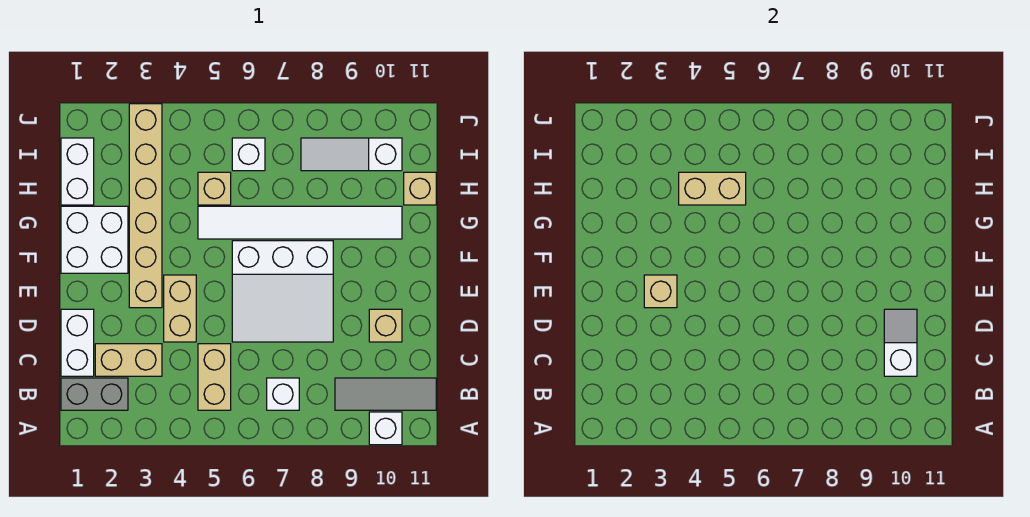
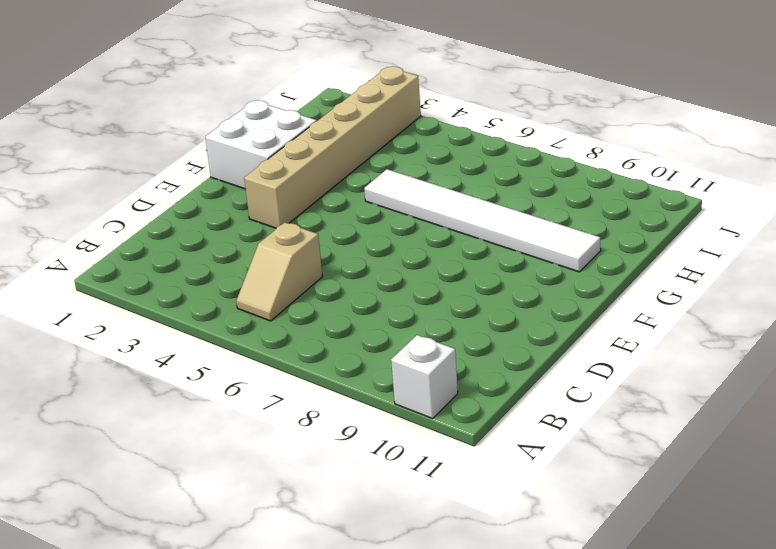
tan 1x2 slope [236,222,323,321] -> tan 1x2 brick [198,344,231,410]
none -> grey 1x2 brick [61,378,128,410]
none -> white 1x1 brick [267,378,299,410]
none -> grey 1x3 tile [335,378,436,410]

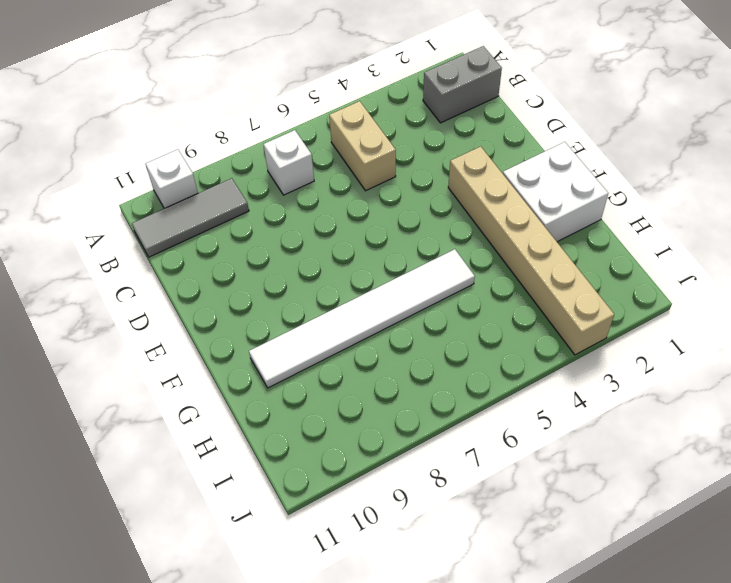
none -> white 1x2 brick [61,309,94,376]
none -> tan 1x2 brick [95,344,162,376]
none -> tan 1x2 brick [164,275,196,342]

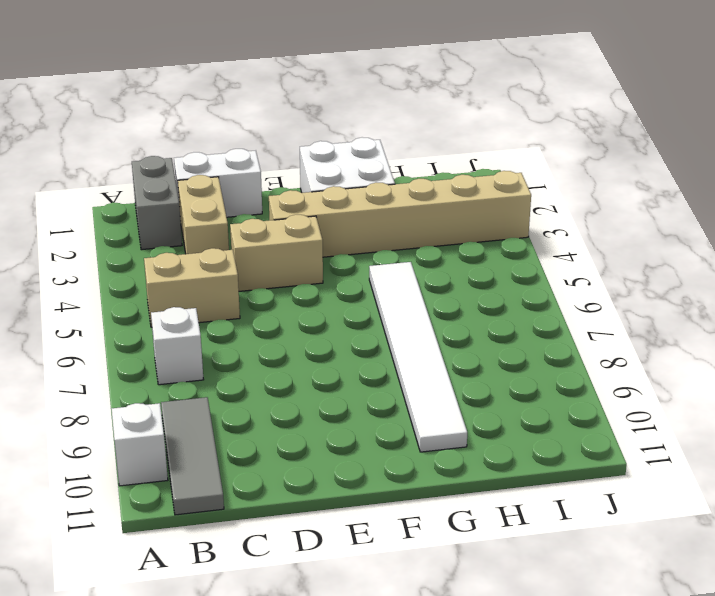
none -> white 3x3 slope [232,241,333,342]
none -> tan 1x1 brick [369,309,402,342]
none -> white 1x2 brick [61,138,94,205]

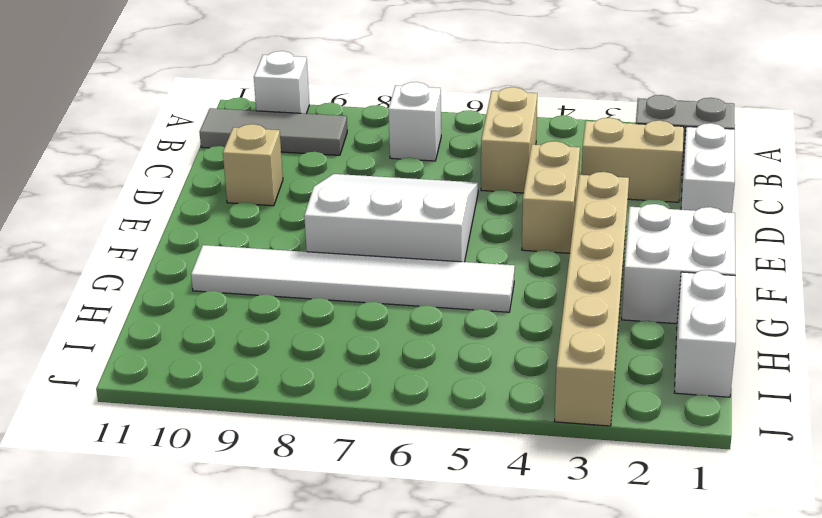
none -> tan 1x1 brick [198,172,231,205]
none -> tan 1x1 brick [404,172,436,205]
none -> white 1x1 brick [232,138,265,171]

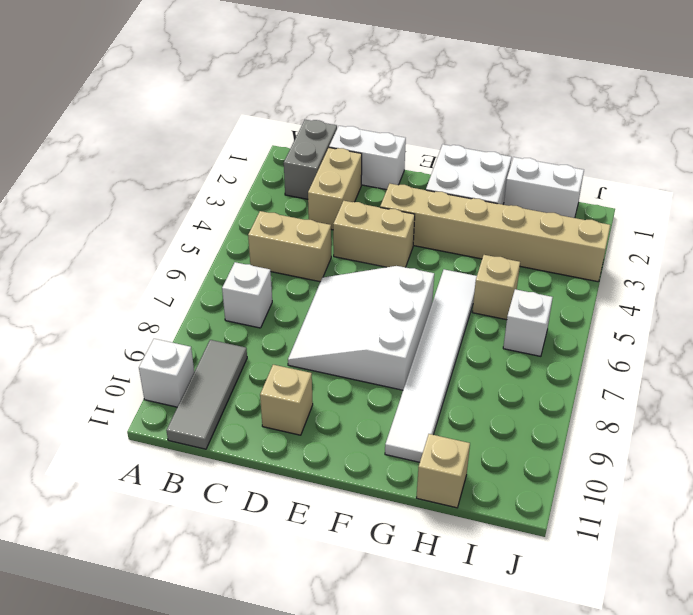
none -> white 1x3 slope [301,138,402,171]
none -> white 1x2 slope [884,309,917,376]
none -> tan 1x1 brick [644,275,677,308]

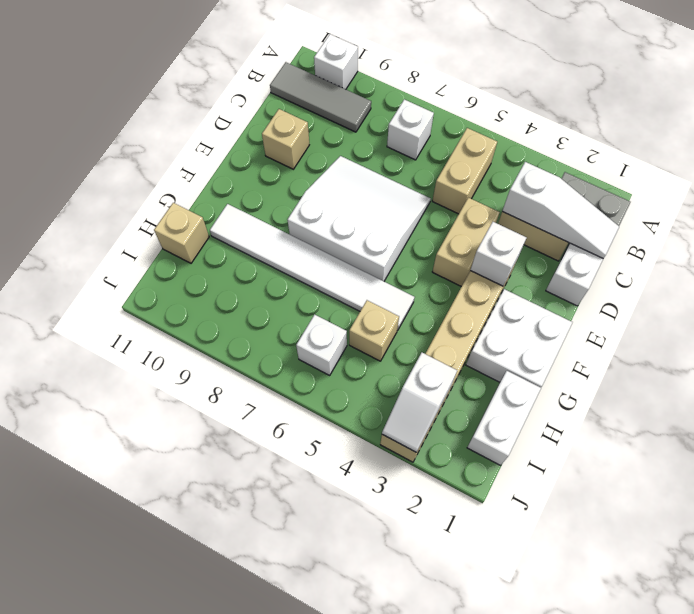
white 1x3 slope [502,162,619,259] -> white 1x3 slope moved to [301,138,402,171]
white 1x1 brick [470,222,526,286] -> tan 1x1 brick [644,275,677,308]
white 1x2 slope [382,353,457,452] -> white 1x2 slope moved to [884,309,917,376]
none -> tan 1x2 brick [679,172,746,205]

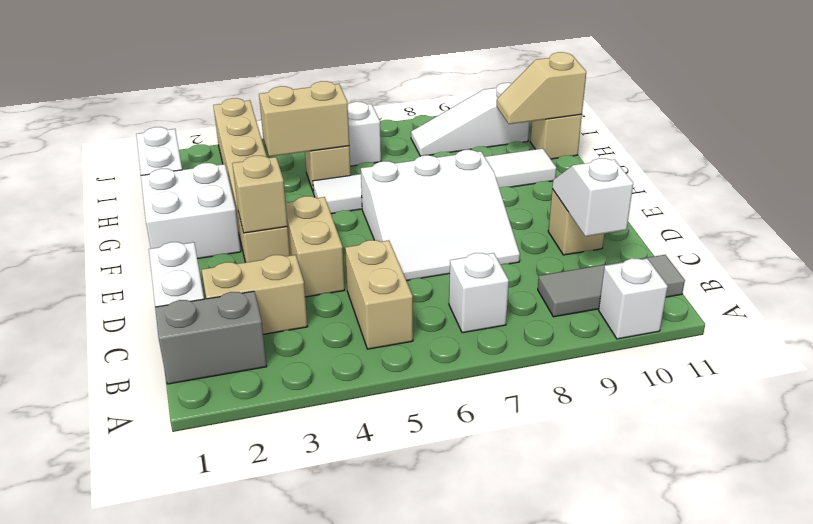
tan 1x2 slope [497,52,586,124] -> none

